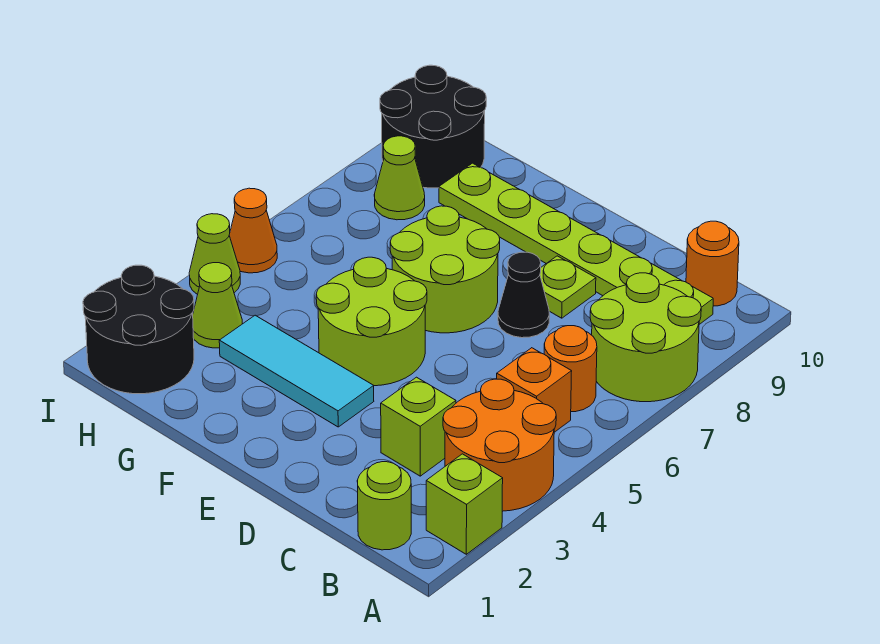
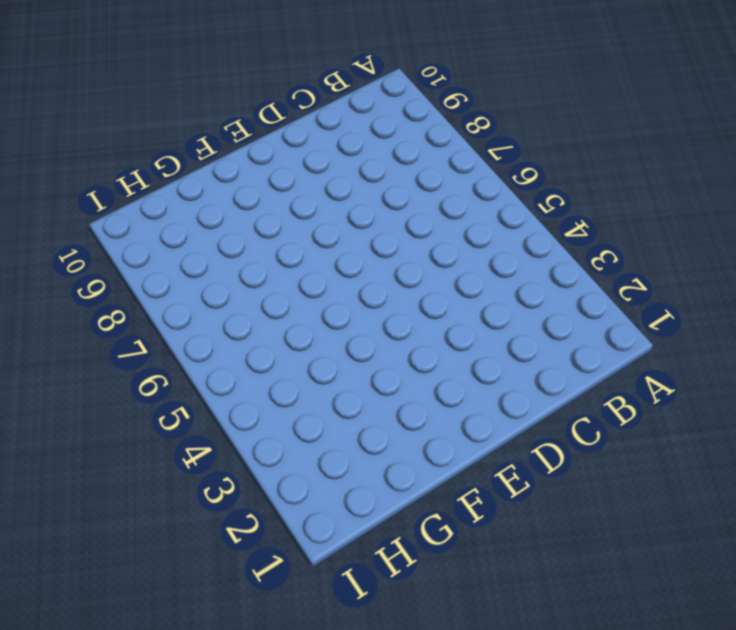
none -> lime 1x1 brick [426,454,503,554]
none -> orange 2x2 round brick [443,379,556,511]
none -> lime 2x2 round brick [590,273,701,402]

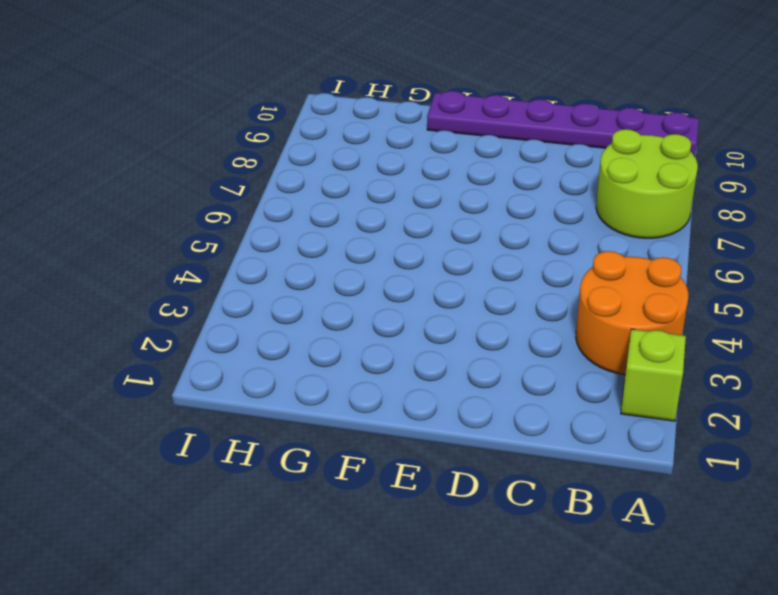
purple 1x6 plate [427,91,699,156] -> orange 1x1 round brick [686,221,739,306]
none -> lime 1x1 round brick [357,462,411,550]
none -> orange 1x1 brick [497,348,572,432]
none -> orange 1x1 round brick [544,326,597,412]

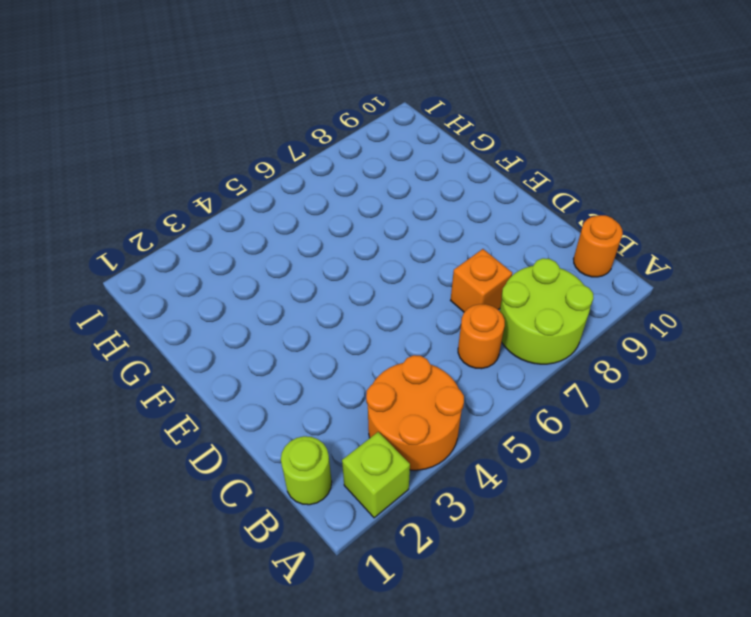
orange 1x1 brick [451,249,512,312] -> orange 1x1 brick moved to [497,348,572,432]
none -> lime 1x6 plate [439,163,713,324]
none -> lime 1x1 brick [381,377,456,476]
none -> black 1x1 cone [498,252,549,338]

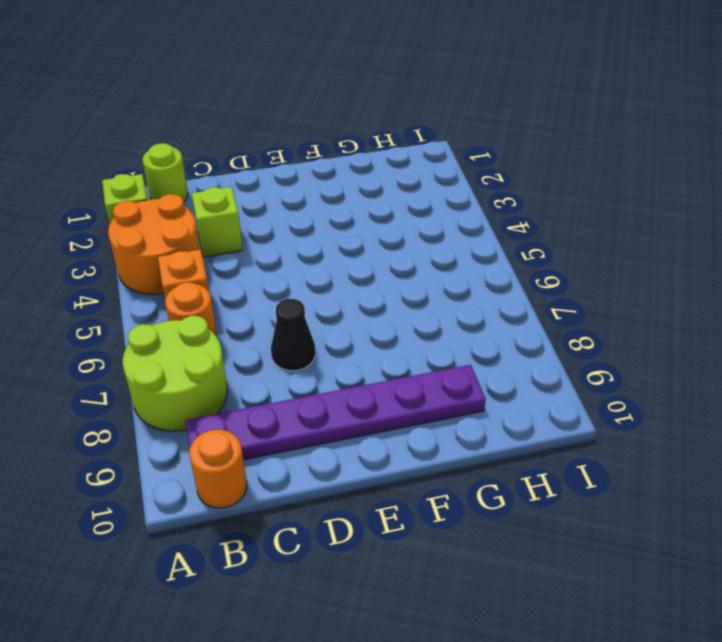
purple 1x6 plate [185,365,486,460] -> lime 1x6 plate [439,163,713,324]
none -> lime 1x1 plate [540,256,596,318]
none -> cyan 1x3 tile [219,315,374,427]
none -> lime 2x2 round brick [316,257,427,386]

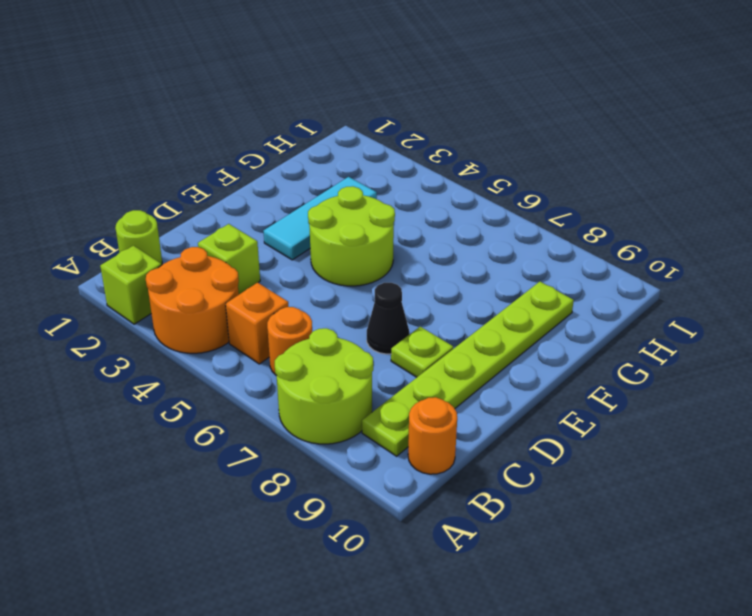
none -> lime 2x2 round brick [390,206,500,333]
none -> black 2x2 round brick [83,265,194,394]
none -> lime 1x1 cone [193,263,242,348]

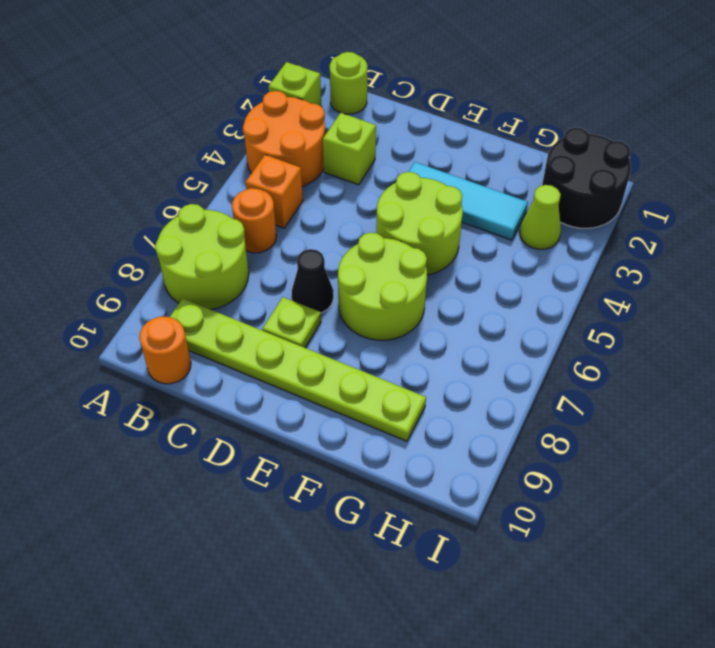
none -> lime 1x1 cone [374,136,425,220]
none -> black 2x2 round brick [380,65,486,188]
none -> lime 1x1 cone [189,214,240,295]

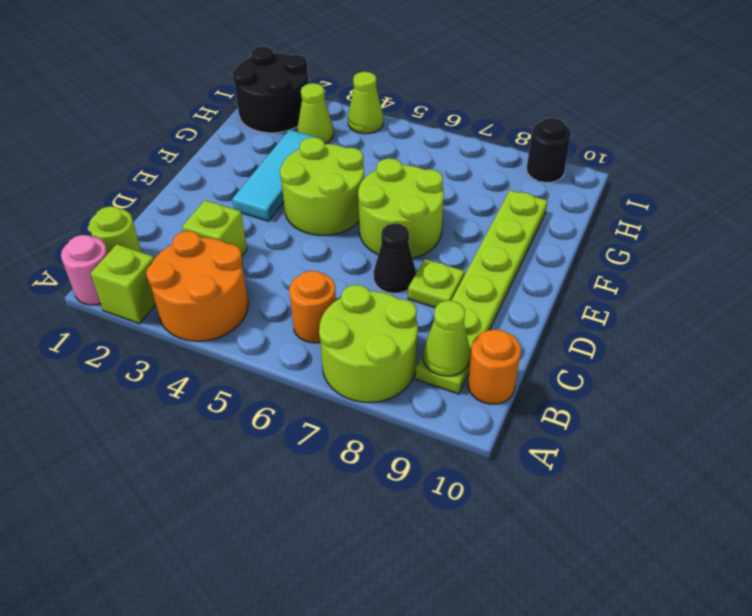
pink 1x1 round brick [61,235,108,305] -> none
lime 1x1 cone [423,300,470,376] -> lime 1x1 cone moved to [374,136,425,220]
black 1x1 round brick [526,118,571,183] -> black 2x2 round brick [380,65,486,188]
none -> orange 1x1 brick [497,348,572,432]
none -> orange 1x1 cone [229,188,277,273]

